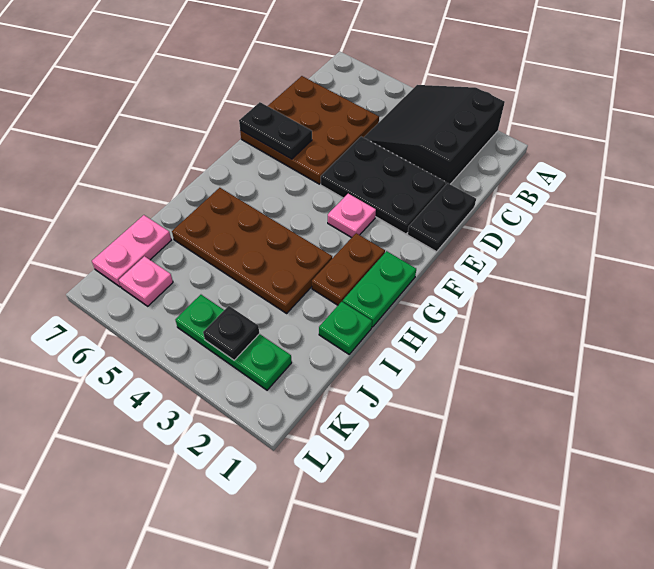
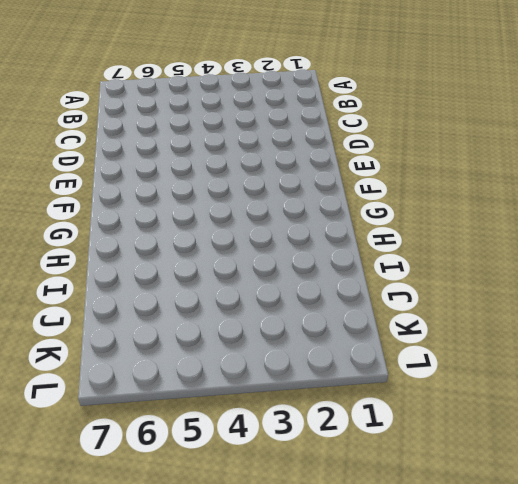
none -> black 3x3 slope [364,85,505,184]
none -> brown 3x3 plate [240,76,379,184]
none -> black 1x2 plate [408,183,476,252]

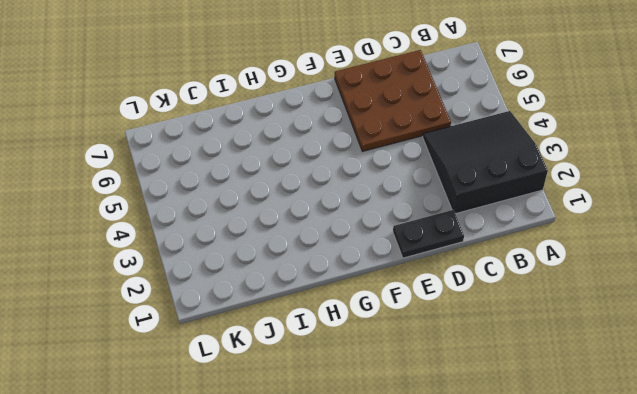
none -> black 2x3 plate [321,137,446,234]
none -> pink 1x1 plate [328,194,376,238]
none -> green 1x2 plate [343,251,416,327]

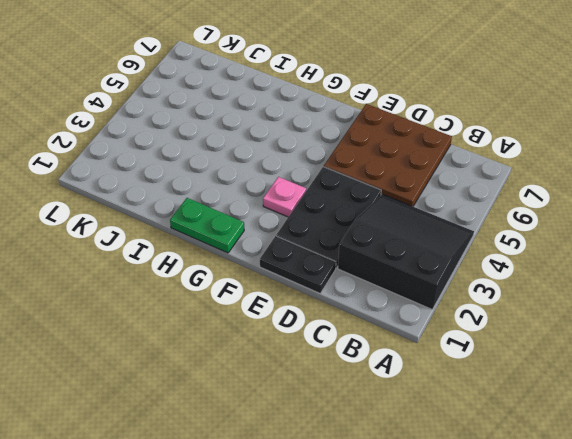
none -> brown 1x2 plate [312,233,385,305]
none -> brown 2x4 plate [172,188,332,313]
none -> green 1x1 plate [319,302,372,354]

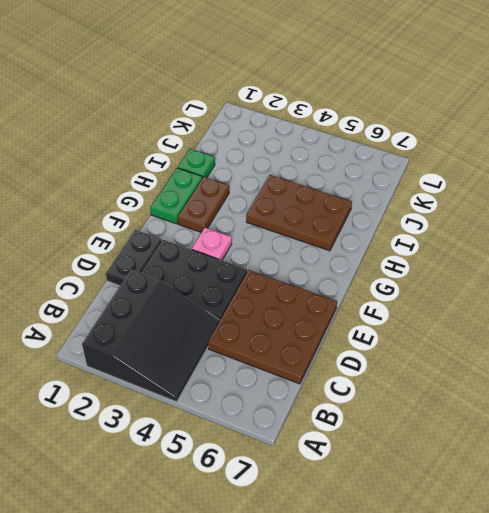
brown 2x3 plate [246,175,352,251] -> brown 2x4 plate [172,188,332,313]
none -> pink 1x2 plate [92,215,171,287]
none -> green 1x3 plate [175,295,292,390]
none -> pink 1x1 plate [119,256,173,306]

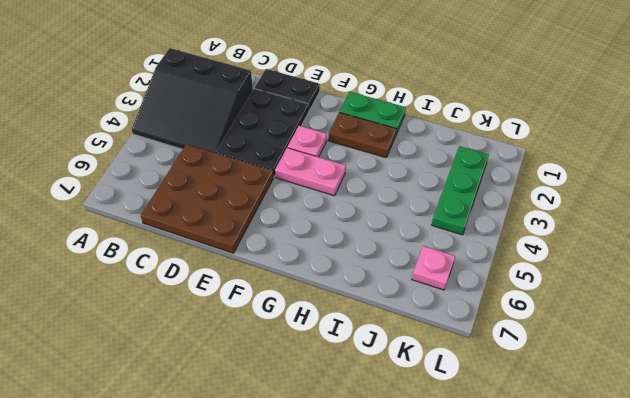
pink 1x2 plate [275,148,346,196] -> pink 1x2 plate moved to [92,215,171,287]
none -> brown 2x4 plate [172,188,332,313]
none -> green 1x1 plate [319,302,372,354]
none -> black 1x2 plate [239,102,312,159]

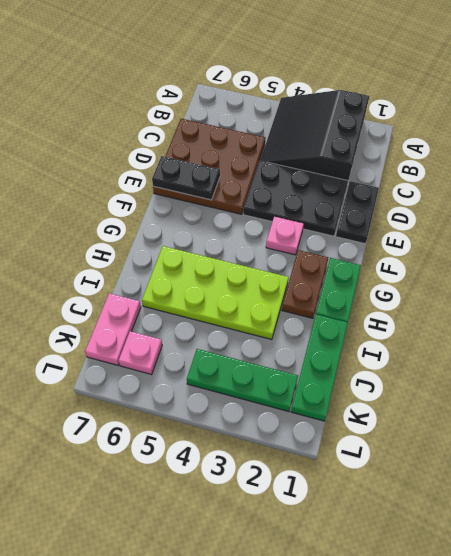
lime 2x4 plate [142,246,289,339] -> brown 2x4 plate [172,188,332,313]
green 1x3 plate [291,314,348,421] -> green 1x1 plate [319,302,372,354]
none -> black 1x1 plate [203,306,259,360]

